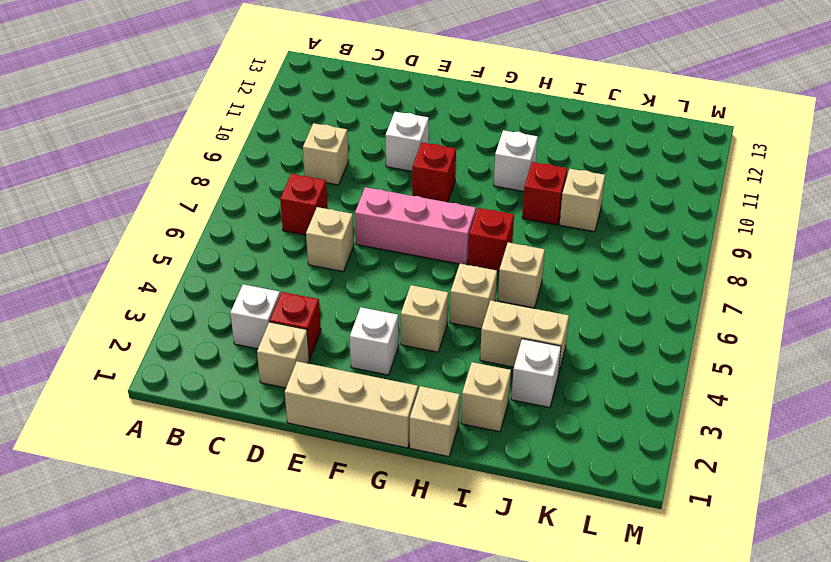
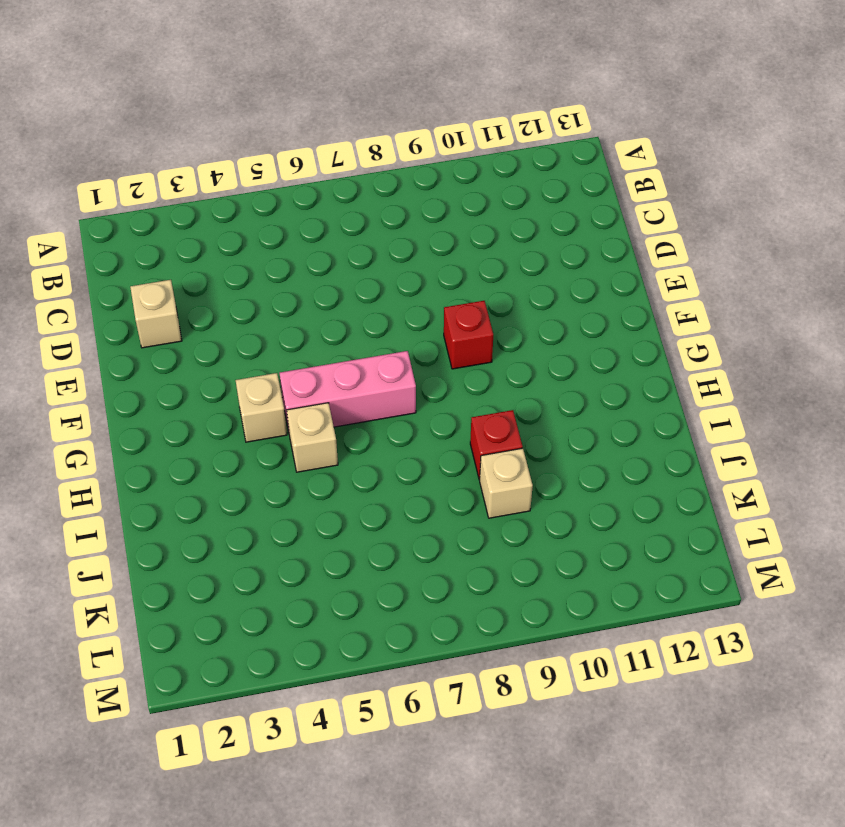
pink 1x3 brick [279,351,416,431] -> pink 1x3 brick turned to [355,187,476,265]
none -> white 1x1 brick [230,284,280,349]
none -> red 1x1 brick [280,174,328,235]
none -> tan 1x1 brick [303,123,349,185]

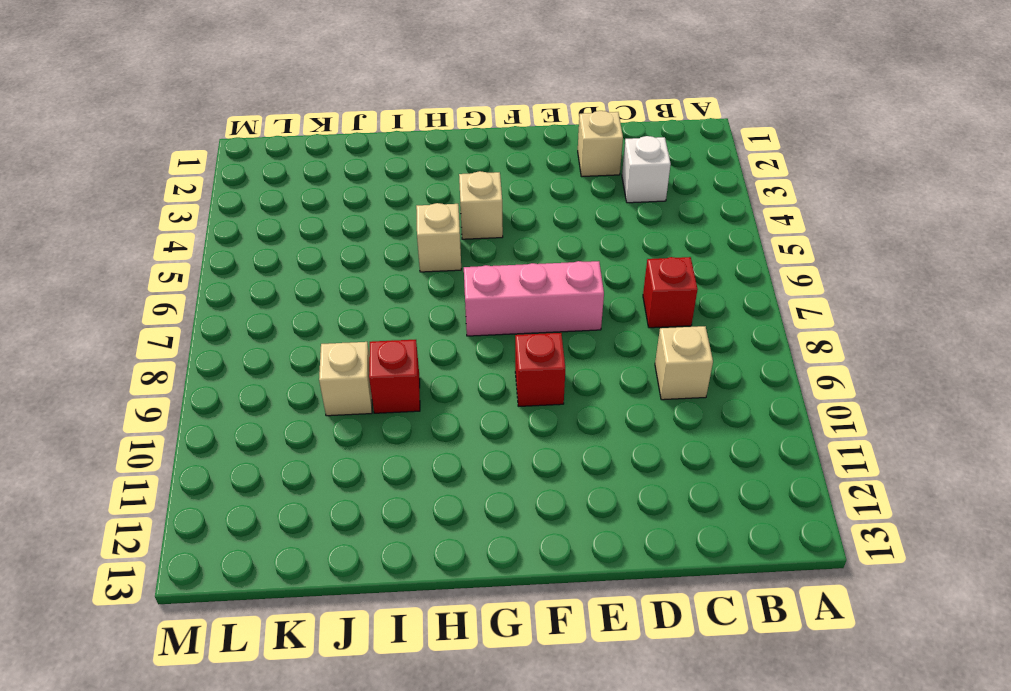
none -> red 1x1 brick [270,292,321,359]
none -> tan 1x1 brick [306,207,354,272]
none -> tan 1x3 brick [285,361,418,448]

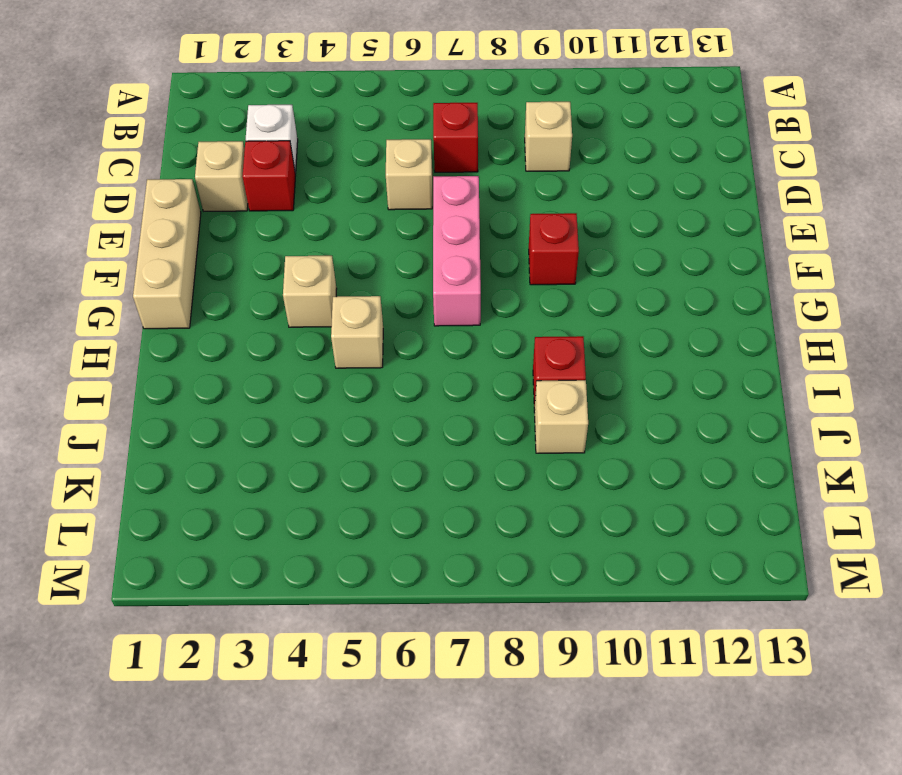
none -> white 1x1 brick [385,112,429,171]
none -> white 1x1 brick [350,307,399,375]
none -> tan 1x1 brick [410,386,460,457]

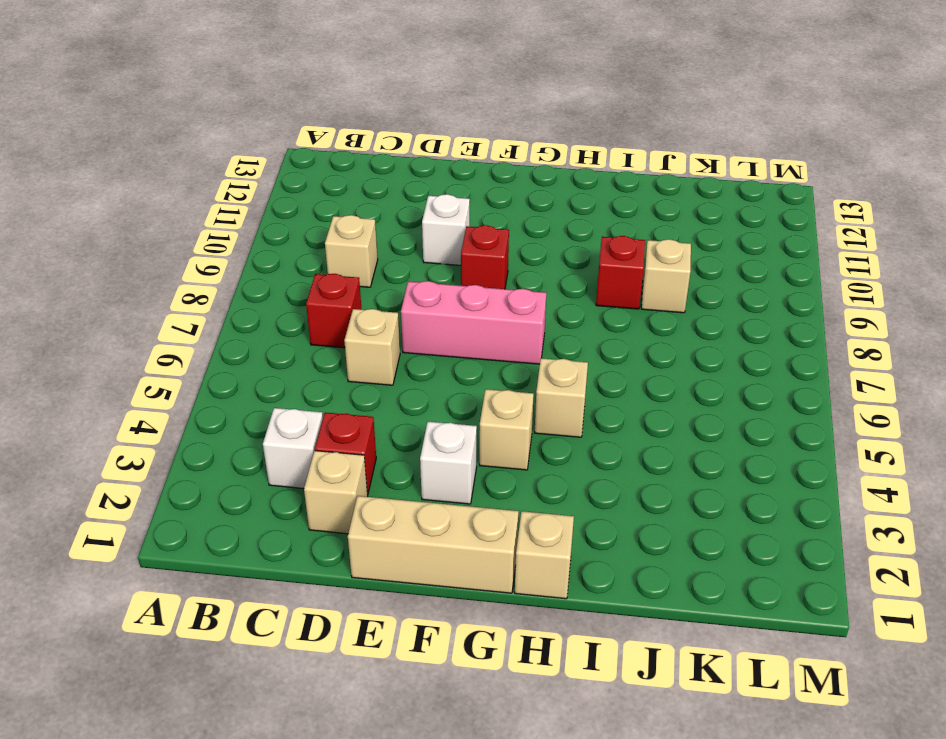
none -> red 1x1 brick [468,208,514,271]
none -> white 1x1 brick [494,130,538,191]
none -> tan 1x1 brick [461,362,511,432]

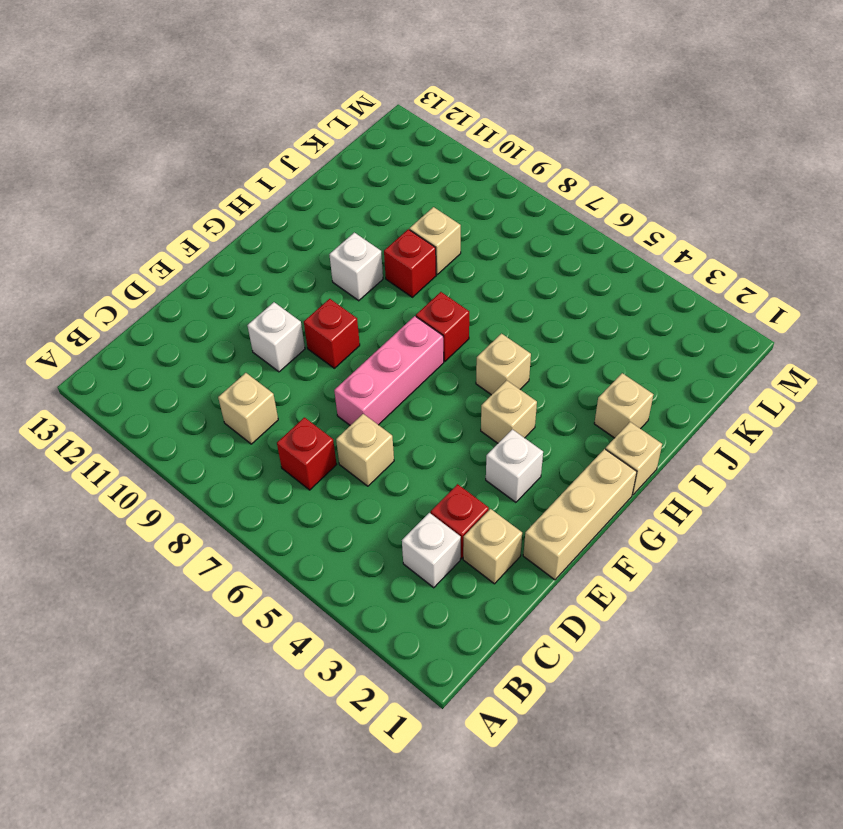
none -> tan 1x2 brick [480,300,569,374]
none -> tan 1x1 brick [498,243,545,308]
none -> white 1x1 brick [511,339,561,408]

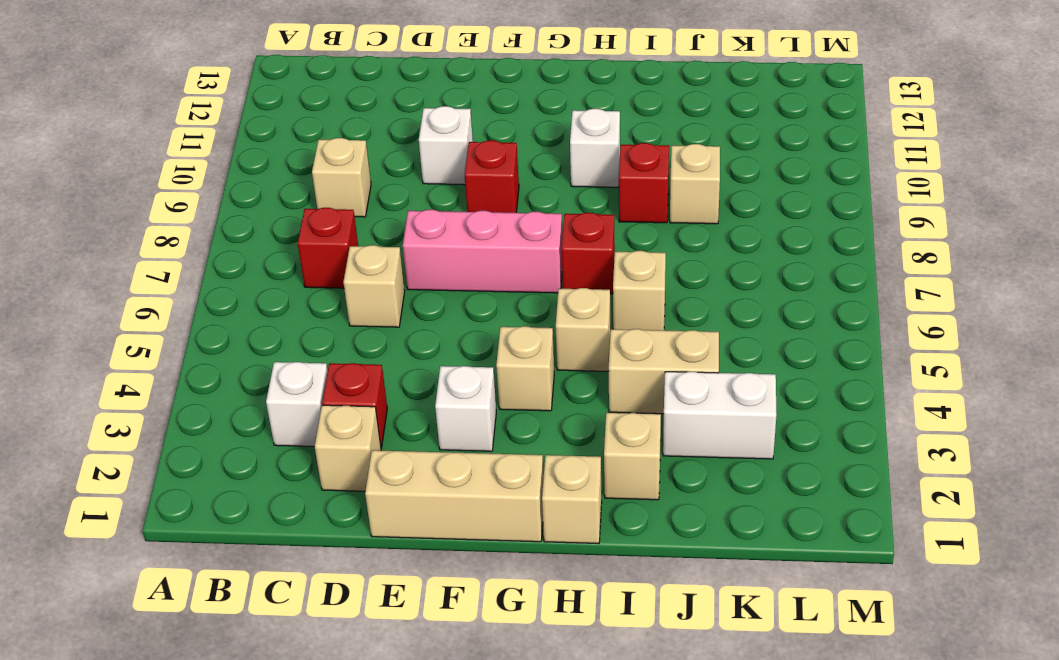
white 1x2 brick [663,372,777,459] -> white 1x1 brick [511,339,561,408]

